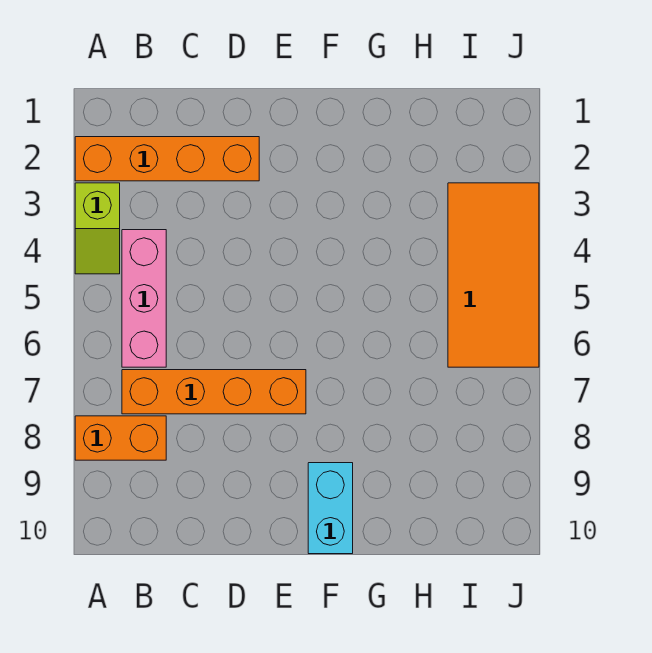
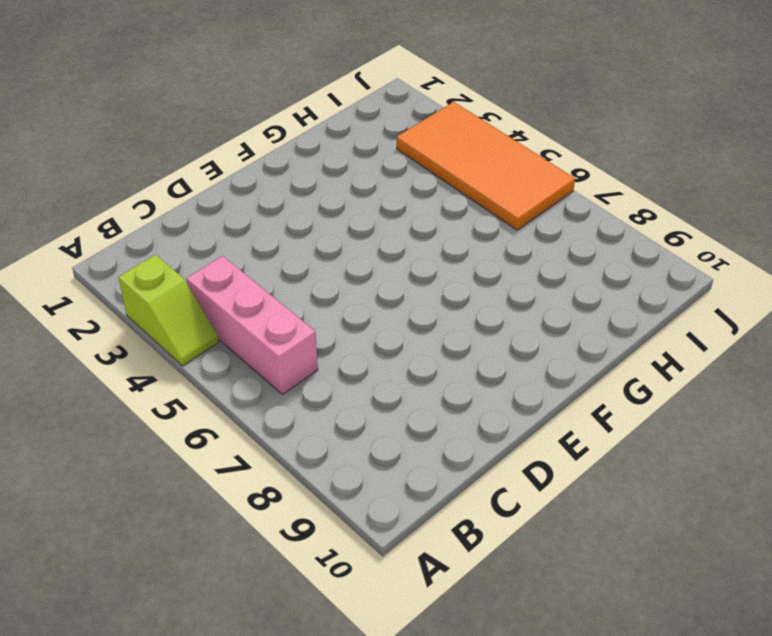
none -> orange 1x4 brick [75,137,259,181]
none -> orange 1x2 brick [75,416,166,460]

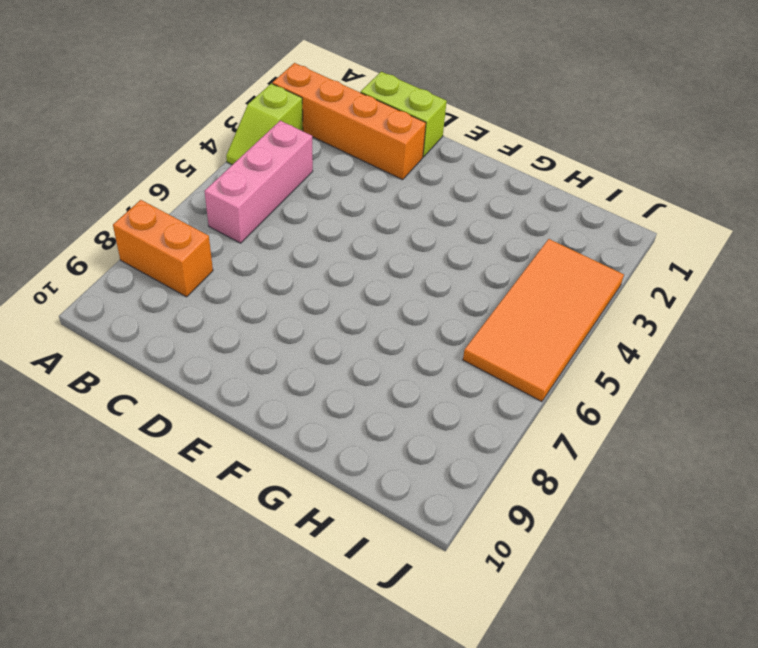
lime 1x2 brick [361,72,447,157] -> none
none -> orange 1x4 brick [122,370,306,414]
none -> cyan 1x2 brick [308,463,353,554]

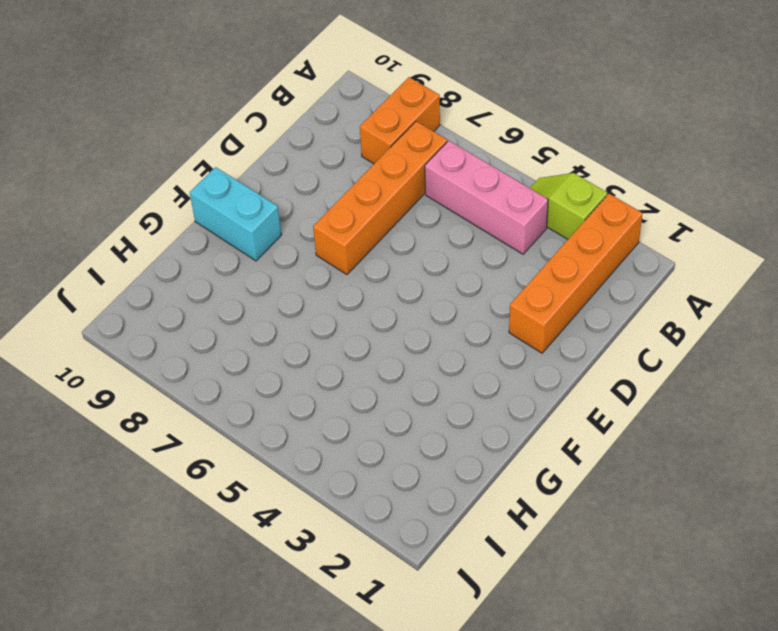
none -> orange 2x4 tile [448,183,539,367]

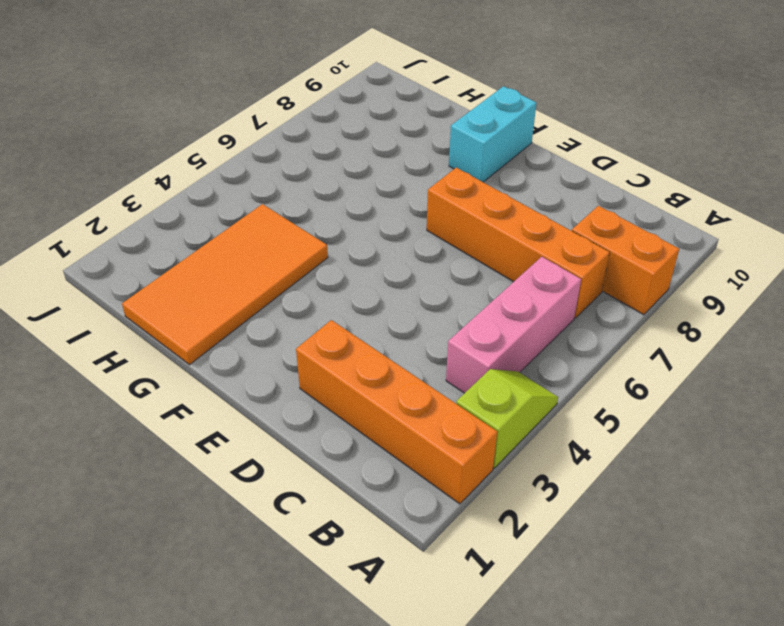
orange 2x4 tile [122,204,328,365] -> orange 2x4 tile moved to [448,183,539,367]

